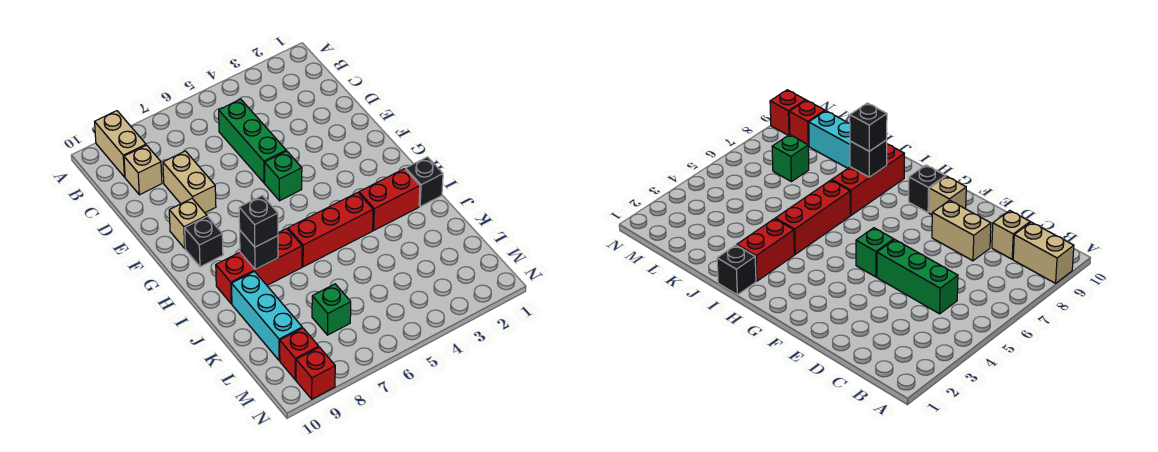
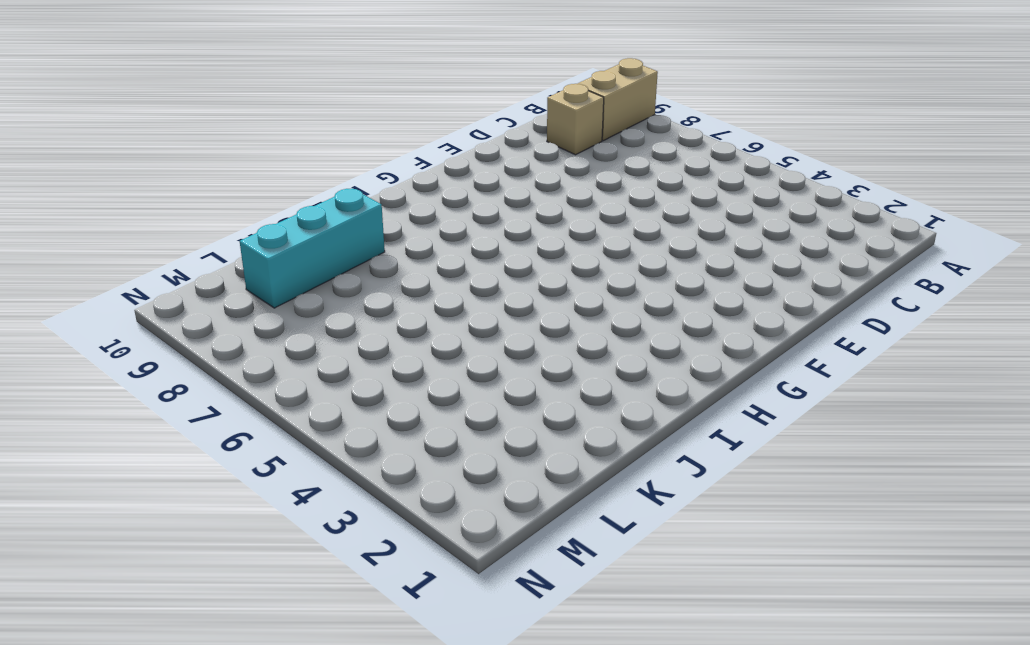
none -> green 1x3 brick [219,99,286,183]
none -> tan 1x2 brick [163,151,216,213]
none -> green 1x1 brick [265,151,302,201]

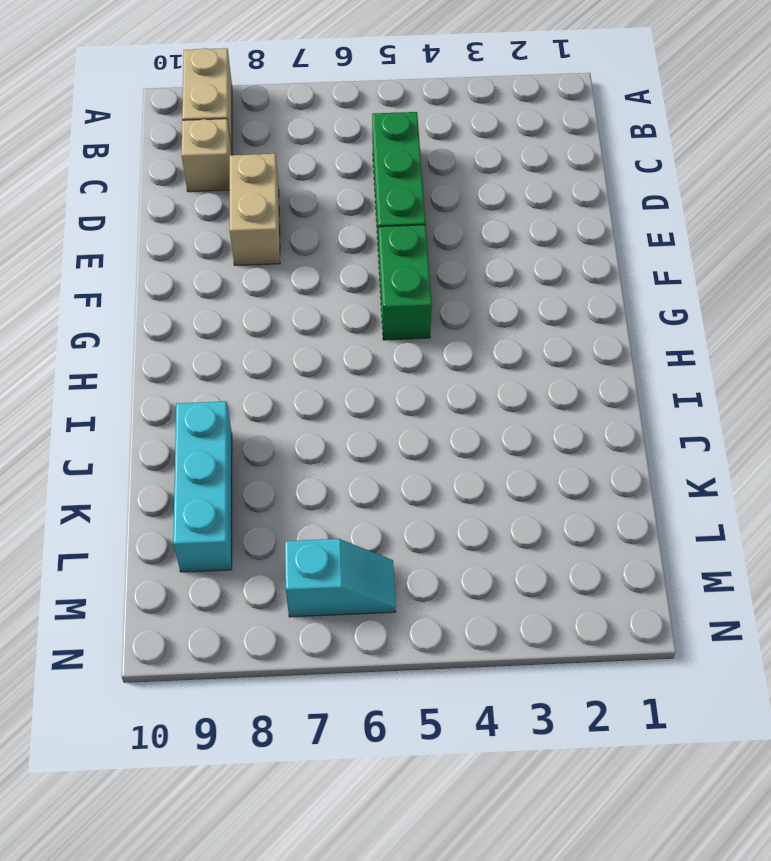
green 1x2 brick [379,225,432,340] -> green 1x1 brick [265,151,302,201]
cyan 1x2 slope [285,539,396,617] -> none
none -> tan 1x1 brick [169,199,207,248]
none -> black 1x1 brick [185,216,223,267]
none -> black 1x1 brick [406,157,443,207]

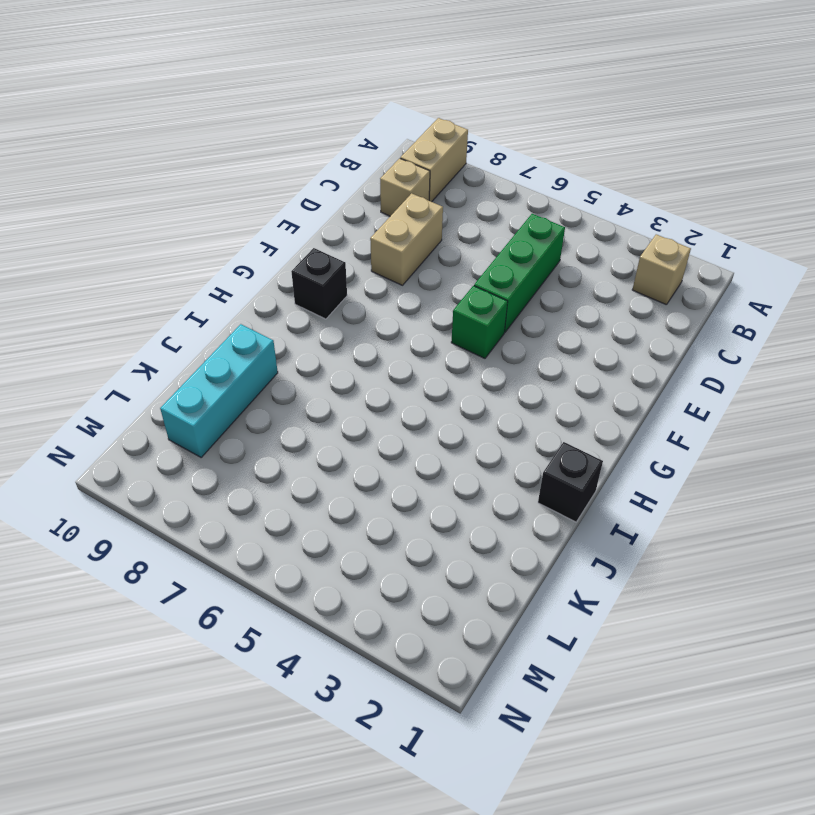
tan 1x1 brick [632,234,691,305] -> tan 1x1 brick moved to [169,199,207,248]
none -> red 1x2 brick [359,169,420,230]
none -> red 1x3 brick [288,192,373,267]
none -> red 1x3 brick [216,229,302,304]

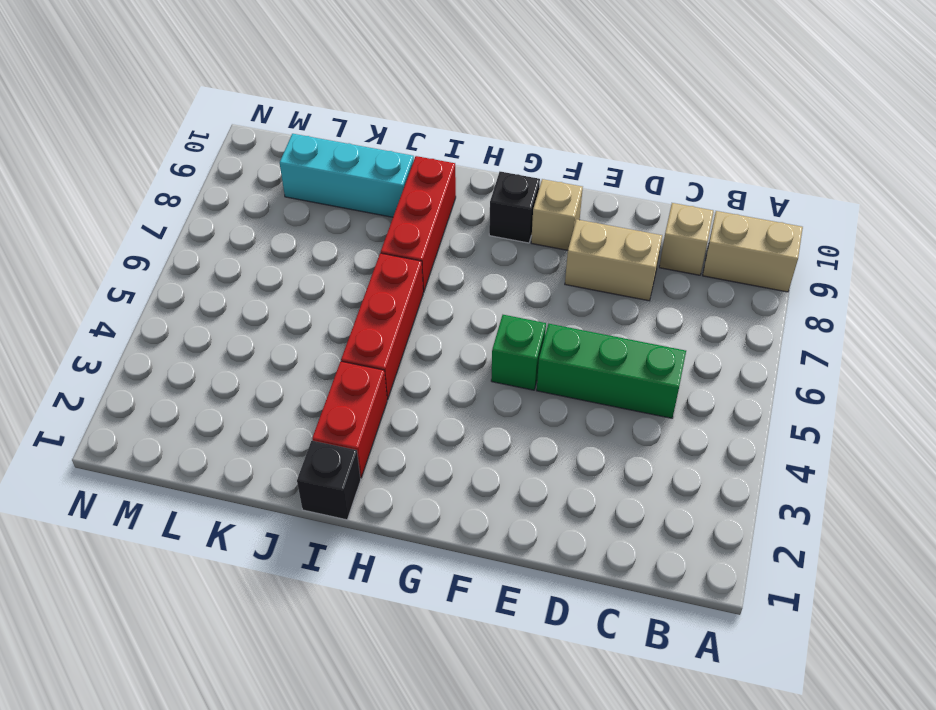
none -> green 1x1 brick [312,284,351,335]
none -> red 1x1 brick [280,328,319,380]
none -> red 1x1 brick [296,347,335,399]

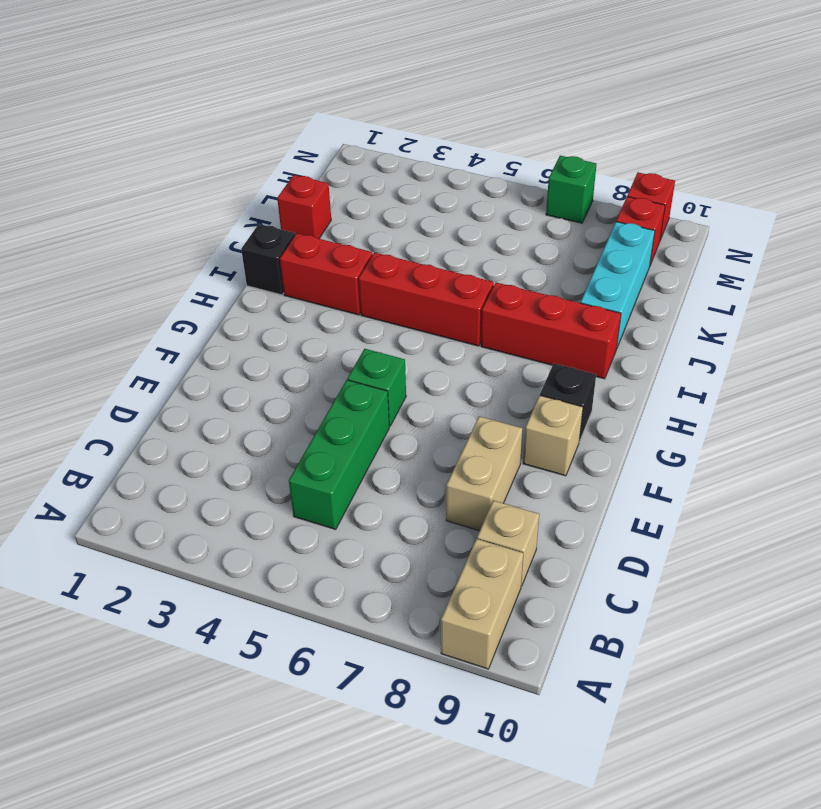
red 1x1 brick [277,175,331,239] -> none
green 1x1 brick [546,156,597,223] -> green 1x1 brick moved to [312,284,351,335]
none -> black 1x1 brick [240,231,278,269]
none -> black 1x1 brick [239,196,278,247]

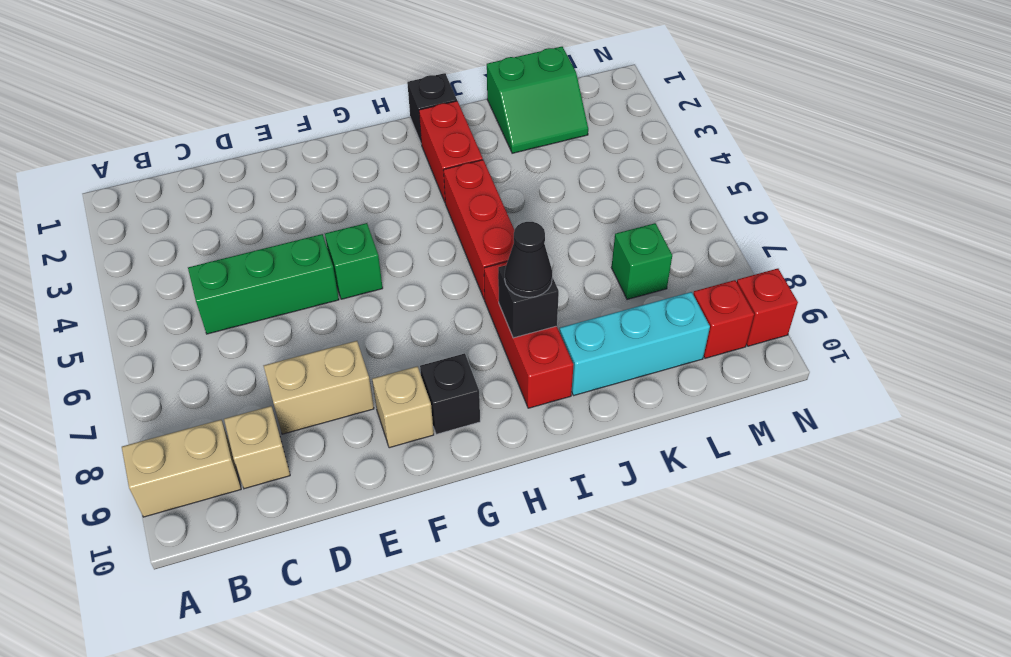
black 1x1 cone [505,222,552,298] -> black 1x1 brick [239,196,278,247]
green 2x2 slope [487,47,588,153] -> none

